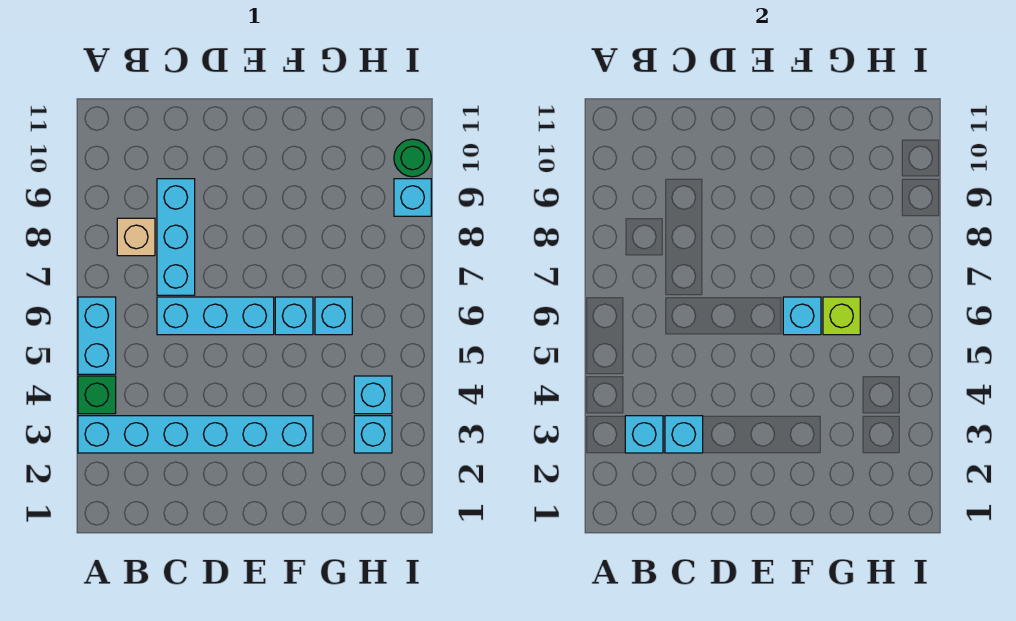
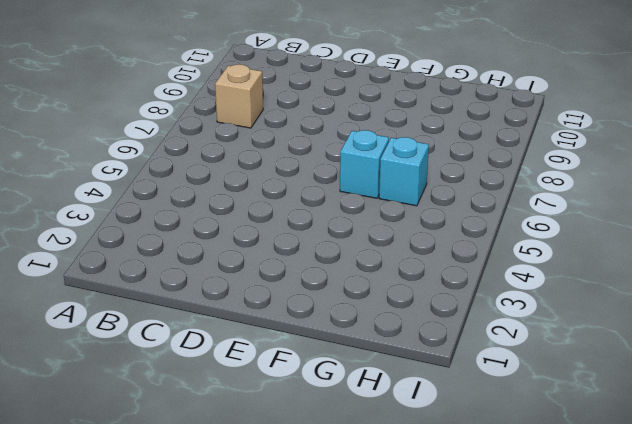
none -> cyan 1x6 brick [78,416,313,453]
none -> green 1x1 brick [78,376,116,414]
none -> cyan 1x2 brick [78,297,116,374]

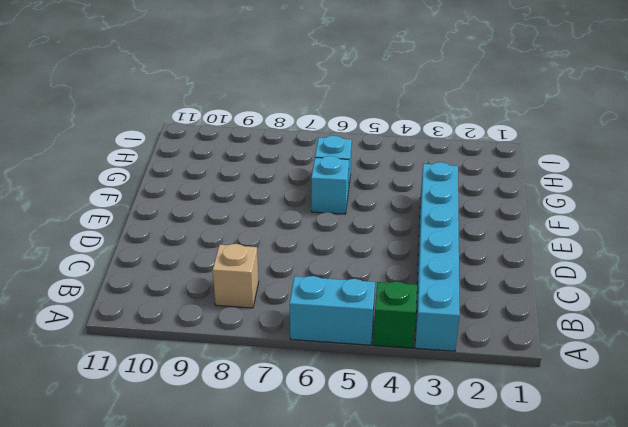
none -> cyan 1x3 brick [157,297,274,335]
none -> cyan 1x3 brick [157,179,195,295]
none -> cyan 1x1 brick [354,416,392,453]

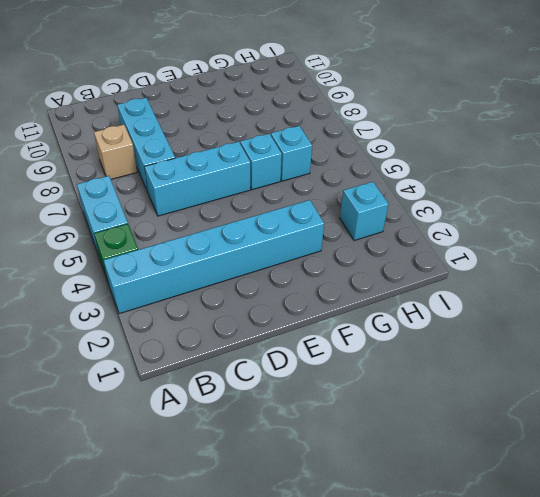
none -> cyan 1x1 brick [354,376,392,414]
none -> cyan 1x1 brick [394,179,431,216]
none -> green 1x1 round brick [394,139,431,177]

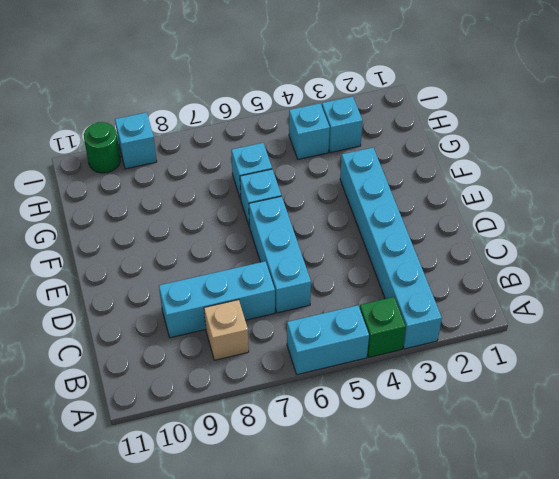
none -> cyan 1x1 brick [625,416,663,453]
none -> cyan 1x1 brick [665,416,703,453]
none -> cyan 1x1 brick [783,297,821,335]

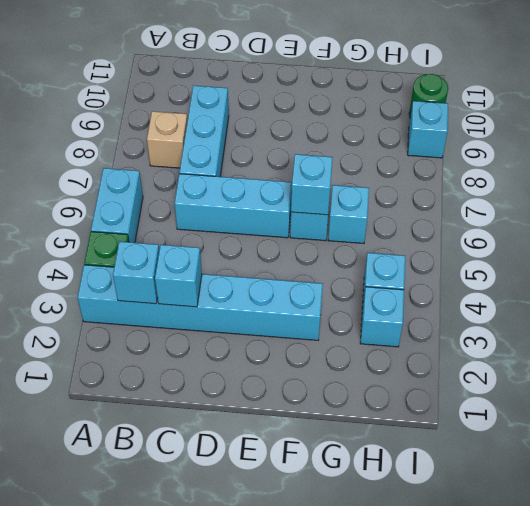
none -> lime 1x1 brick [823,297,860,335]

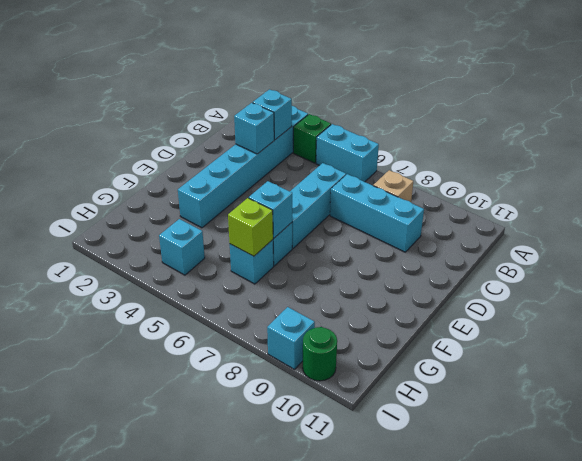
none -> cyan 1x1 brick [354,416,392,453]

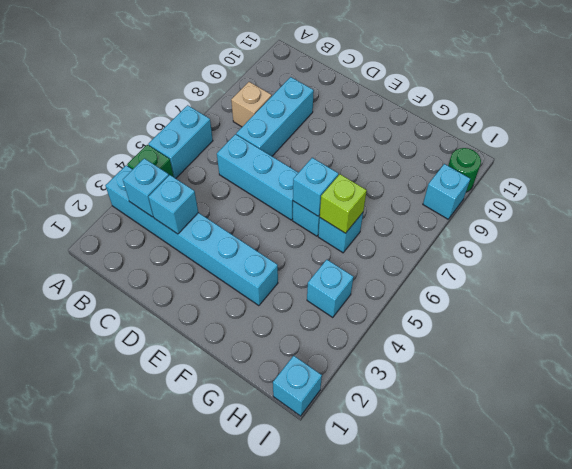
cyan 1x1 brick [273,356,322,416] -> cyan 1x1 brick moved to [354,416,392,453]

